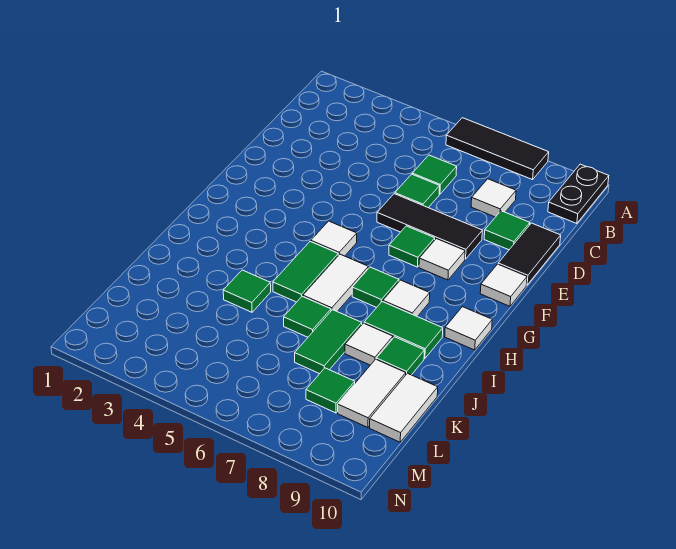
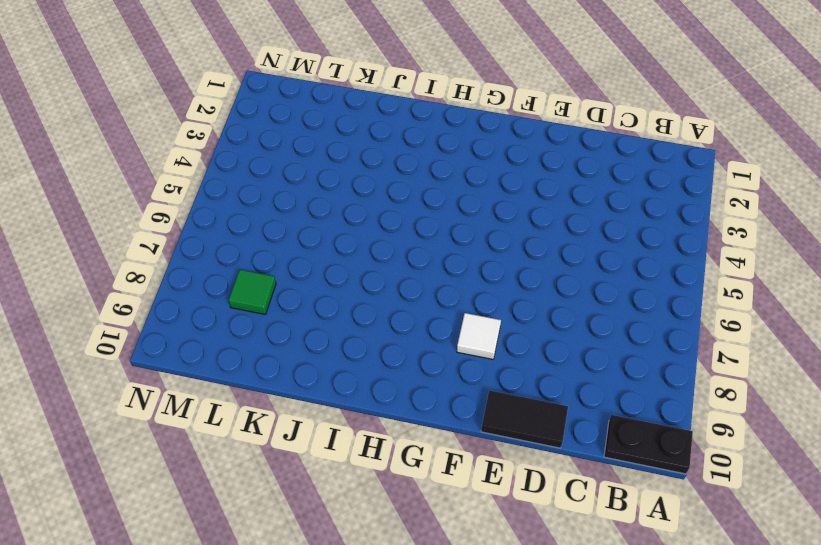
none -> black 1x3 tile [446,118,549,180]
none -> green 1x1 tile [412,155,457,194]
none -> white 1x1 tile [471,179,516,217]

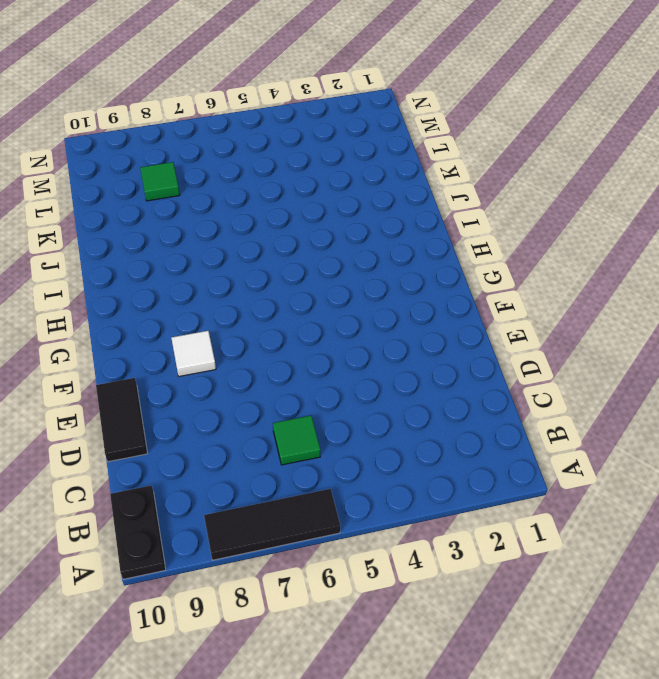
none -> white 1x1 tile [471,179,516,217]
none -> green 1x1 tile [395,174,440,208]
none -> green 1x1 tile [484,211,530,250]

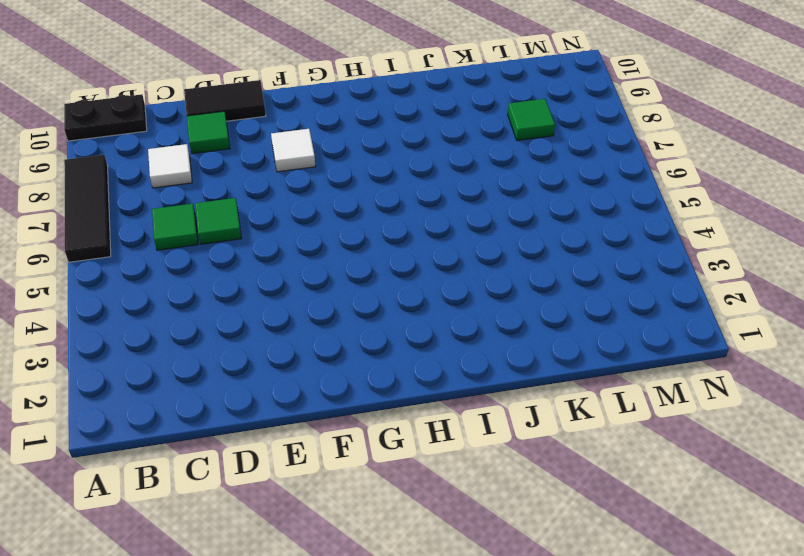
none -> black 1x3 tile [377,194,482,259]
none -> green 1x1 tile [389,226,435,267]
none -> white 1x1 tile [480,264,527,306]

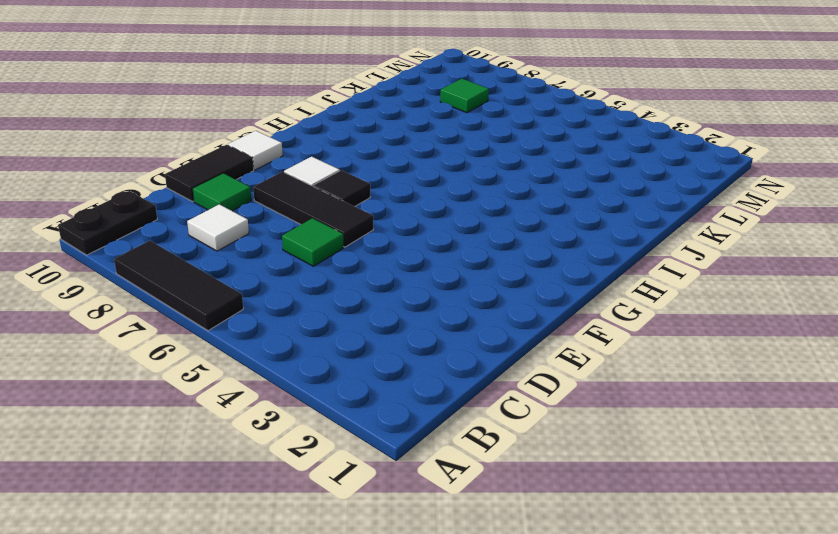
black 1x1 tile [313,170,370,206] -> green 1x1 tile [389,226,435,267]
none -> green 1x1 tile [412,155,457,194]
none -> white 1x1 tile [311,221,357,256]
none -> green 1x2 tile [273,242,338,302]

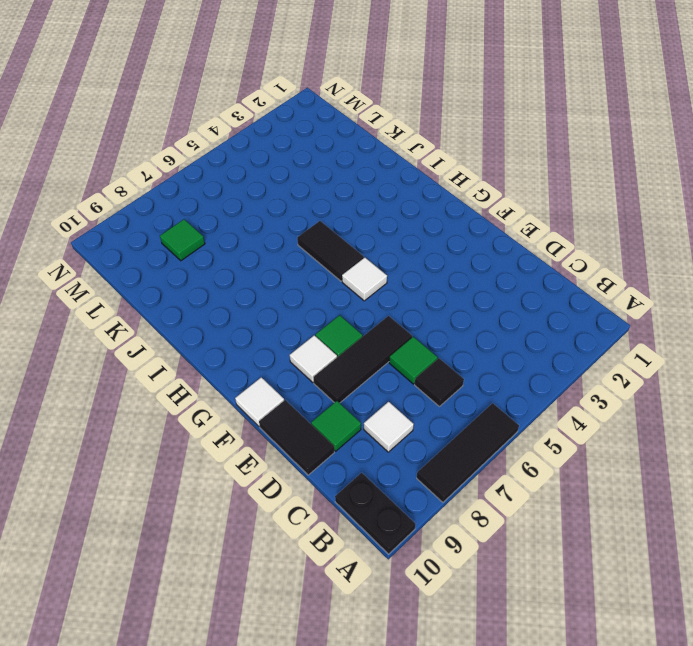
black 1x1 tile [415,358,464,406] -> green 1x1 tile [412,155,457,194]
black 1x2 tile [297,221,364,281] -> green 1x2 tile [273,242,338,302]
none -> white 1x2 tile [303,254,368,311]
none -> green 1x1 tile [352,267,399,307]
none -> white 1x1 tile [383,280,430,317]

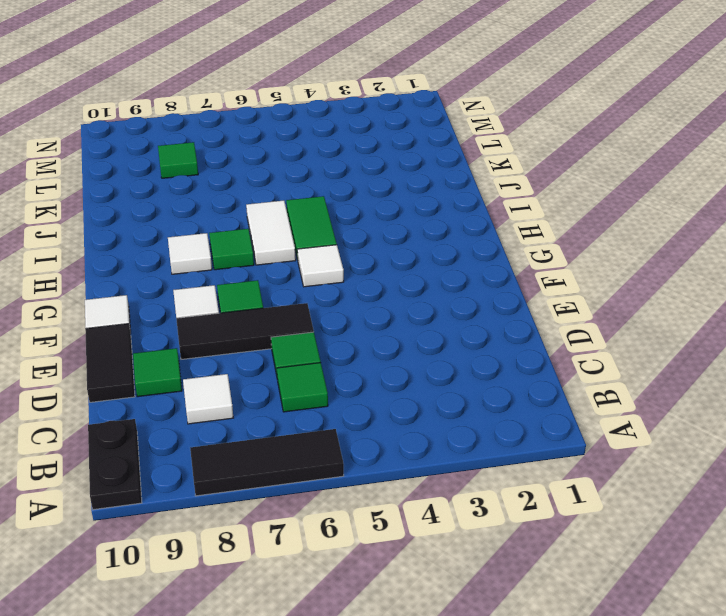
none -> white 1x1 tile [445,307,492,350]
none -> green 1x2 tile [364,302,443,359]
none -> green 1x1 tile [223,270,271,312]

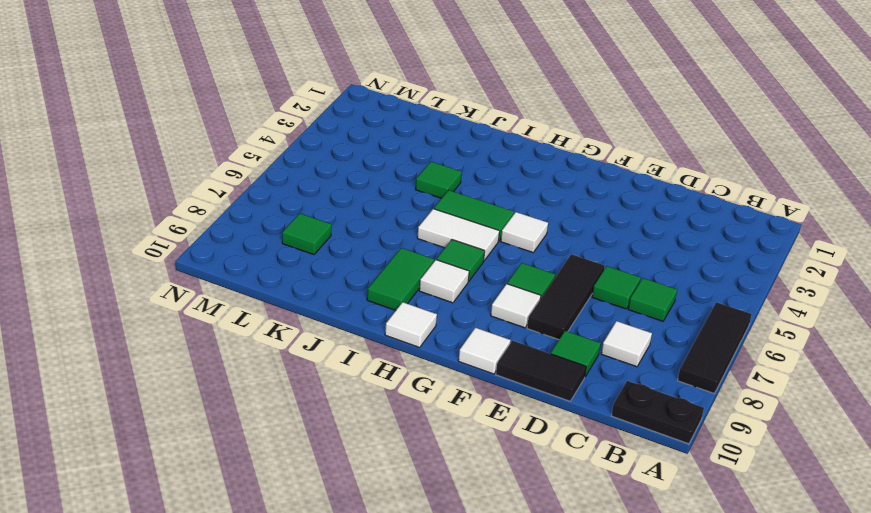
none -> green 1x1 tile [284,296,331,337]
none -> green 1x2 tile [295,310,362,374]
none -> white 1x1 tile [345,323,393,365]

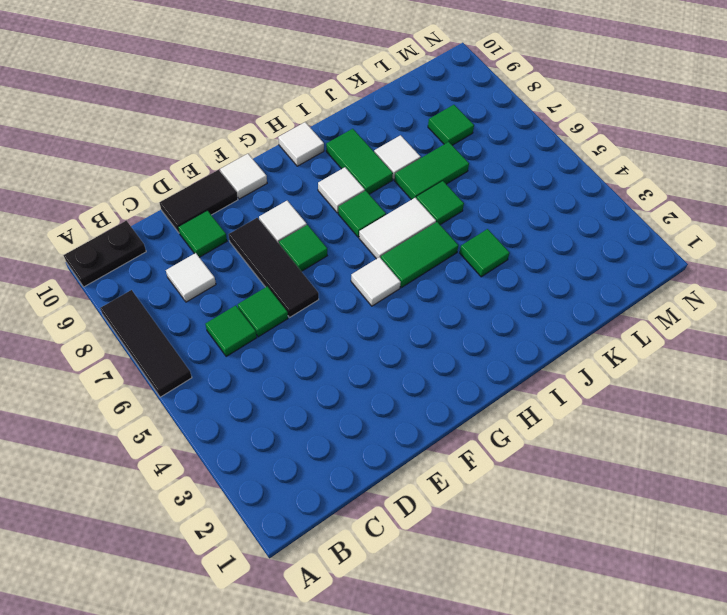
none -> green 1x1 tile [376,337,424,375]
none -> white 1x2 tile [338,359,406,428]
none -> white 1x2 tile [370,373,438,442]

